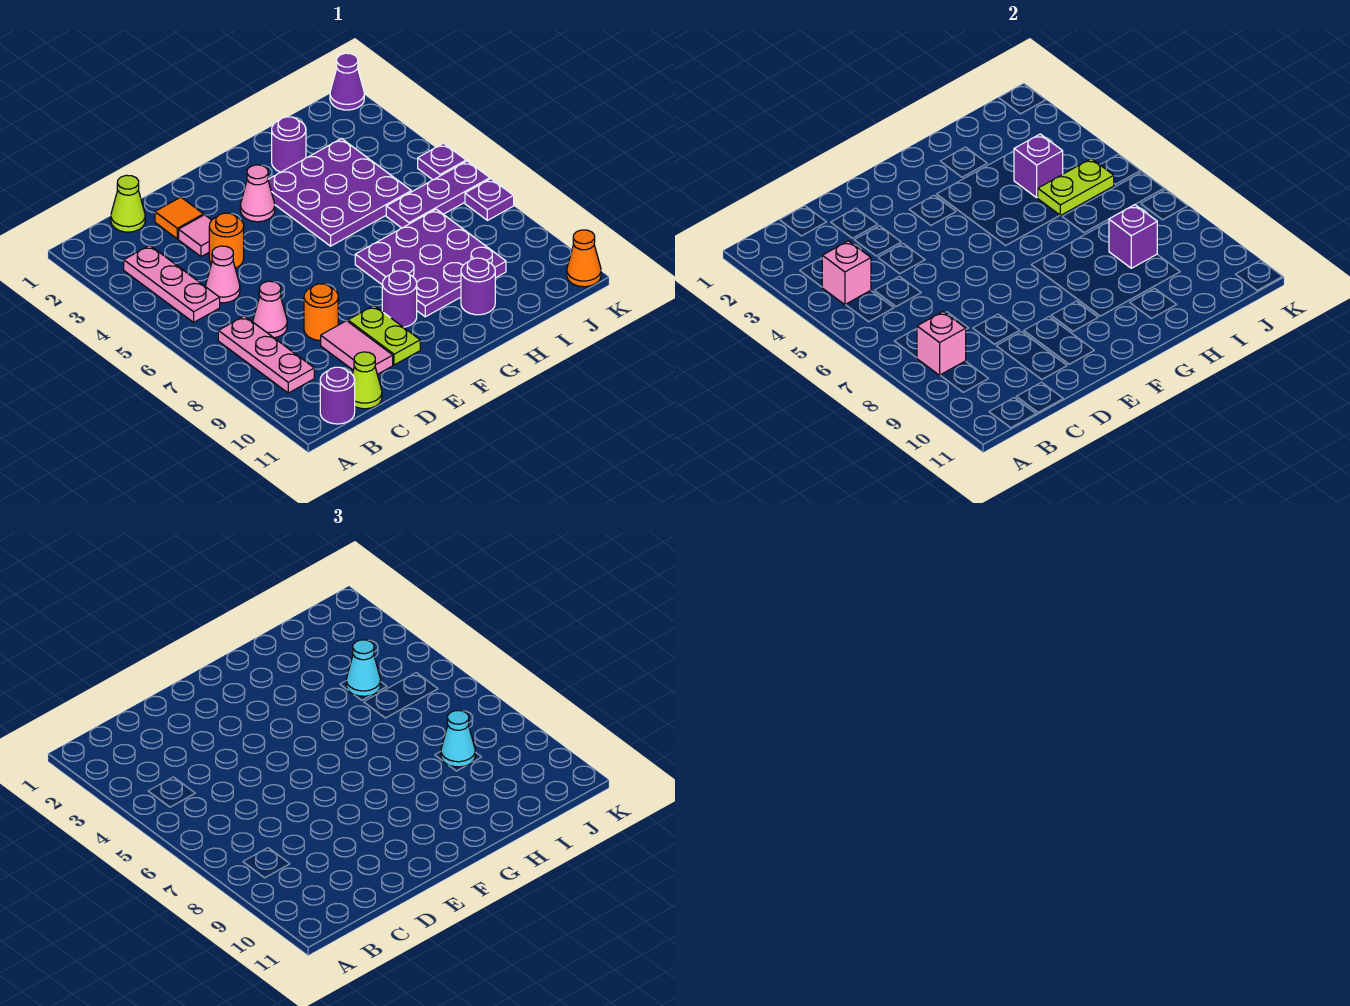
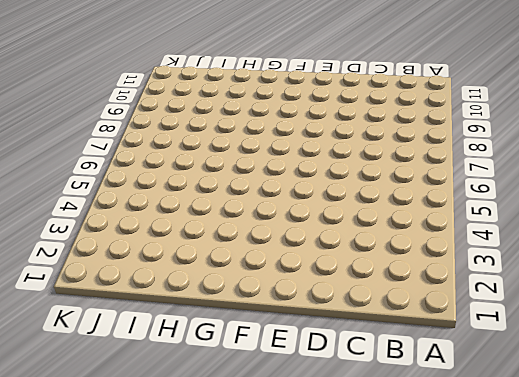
none -> pink 1x3 plate [124,245,220,322]
none -> pink 1x3 plate [218,316,314,393]
none -> purple 1x1 round brick [320,367,355,424]
none -> lime 1x1 cone [111,175,145,232]

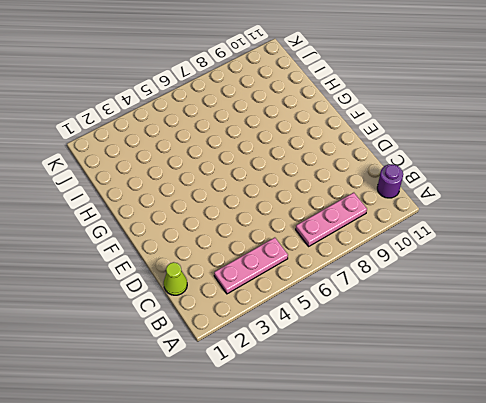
none -> pink 1x1 cone [206,246,240,303]
none -> pink 1x1 cone [253,281,287,338]
none -> lime 1x1 cone [352,352,382,409]
none -> orange 1x1 tile [155,197,203,239]

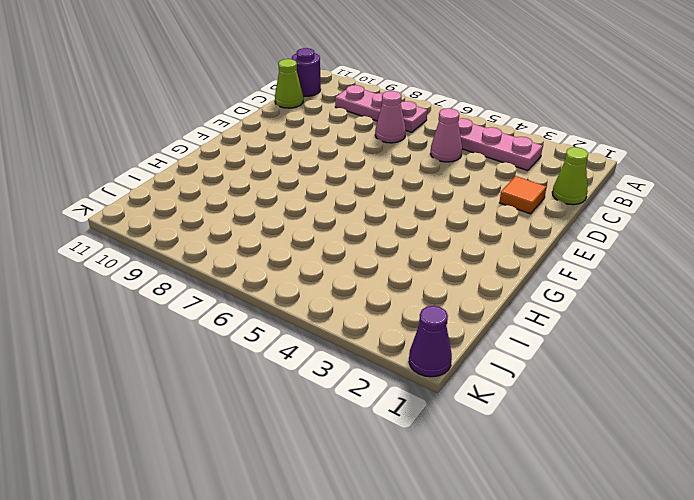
none -> pink 1x1 tile [179,215,212,257]
none -> orange 1x1 round brick [209,213,244,268]
none -> orange 1x1 round brick [304,284,338,340]
none -> pink 1x2 tile [321,321,393,374]

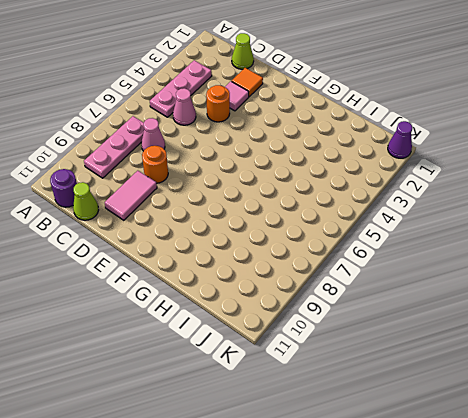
none -> lime 1x2 plate [348,306,420,365]
none -> pink 1x1 cone [240,165,275,222]
none -> purple 1x1 round brick [382,271,417,327]
none -> purple 3x3 plate [268,139,411,246]

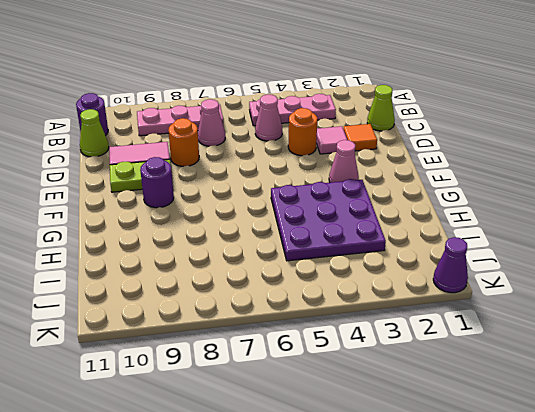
none -> purple 3x3 plate [355,209,506,317]
none -> purple 1x1 round brick [272,117,306,172]
none -> purple 1x1 round brick [461,258,495,315]
none -> purple 1x3 plate [386,161,490,228]

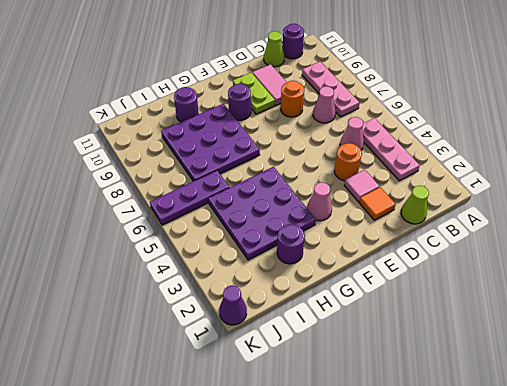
none -> purple 1x1 plate [418,143,466,180]
none -> purple 1x1 plate [465,179,514,220]
none -> orange 1x1 cone [567,230,601,287]
none -> pink 1x1 brick [822,241,871,305]

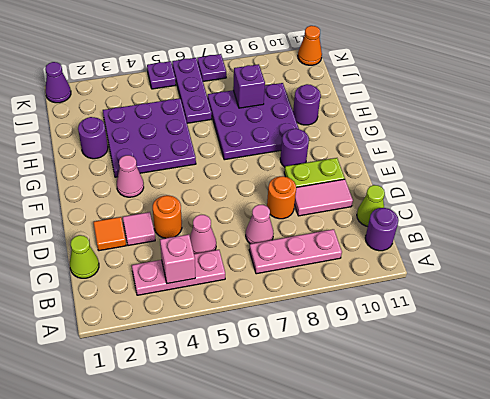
none -> pink 1x1 brick [917,312,966,375]
none -> purple 1x1 brick [1014,134,1063,197]
none -> lime 1x2 plate [1038,159,1114,216]
none -> cyan 1x1 cone [346,640,381,696]

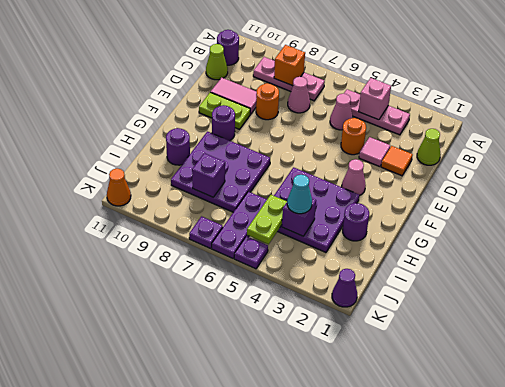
orange 1x1 brick [274,45,305,86] -> pink 1x1 brick [917,312,966,375]
none -> cyan 1x1 cone [441,711,475,767]

